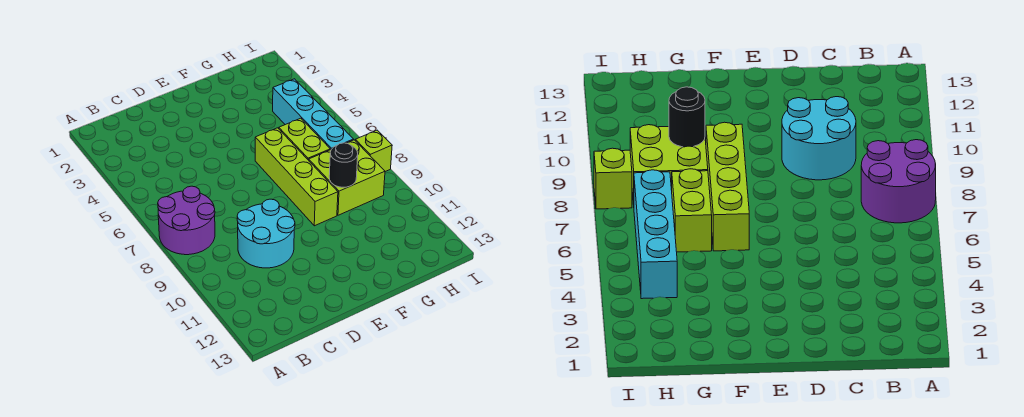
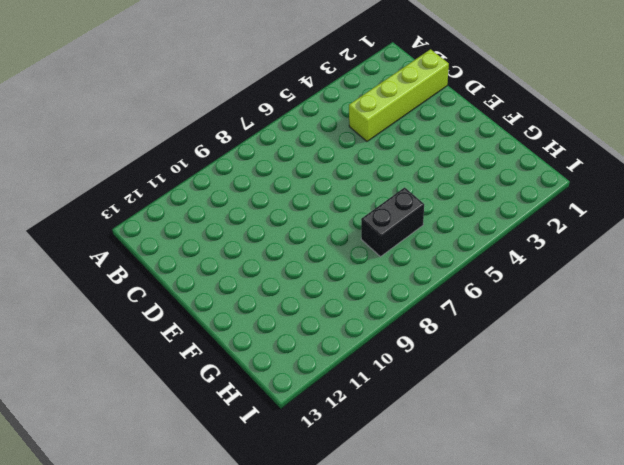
lime 1x4 brick [349,49,449,141] -> lime 1x4 brick moved to [255,128,338,226]
black 1x2 brick [361,187,424,257] -> lime 1x2 brick [279,118,330,160]
none -> purple 2x2 round brick [158,186,215,255]
none -> cyan 2x2 round brick [237,199,295,268]

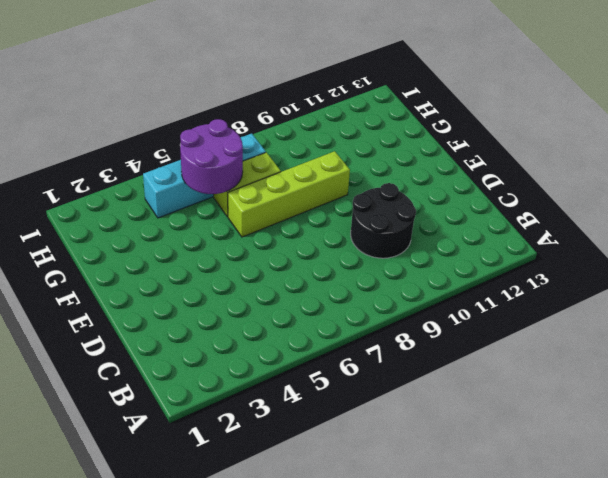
black 2x2 round brick [351,183,416,258] -> cyan 2x2 round brick [237,199,295,268]
purple 2x2 round brick [180,119,243,194] -> purple 2x2 round brick moved to [158,186,215,255]
none -> lime 2x2 brick [309,140,385,215]
none -> lime 1x1 brick [355,130,392,172]

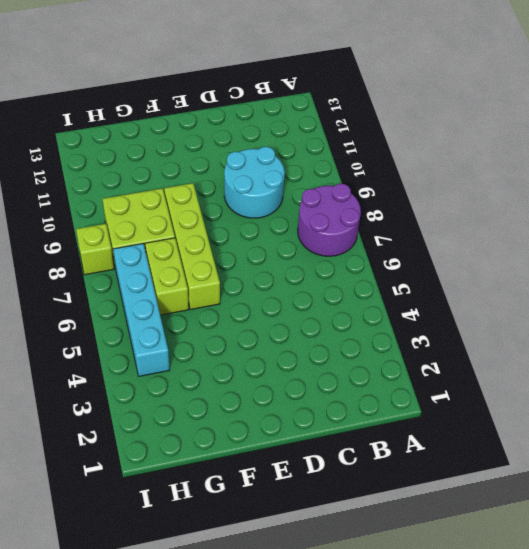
none -> black 1x1 round brick [329,143,358,187]

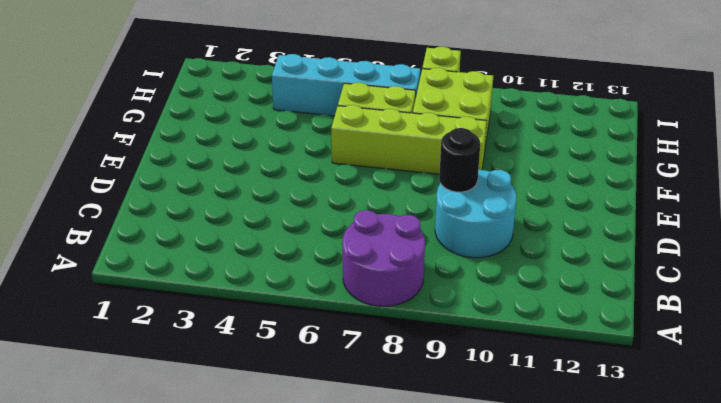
black 1x1 round brick [439,128,480,192] -> black 1x1 round brick moved to [329,143,358,187]

